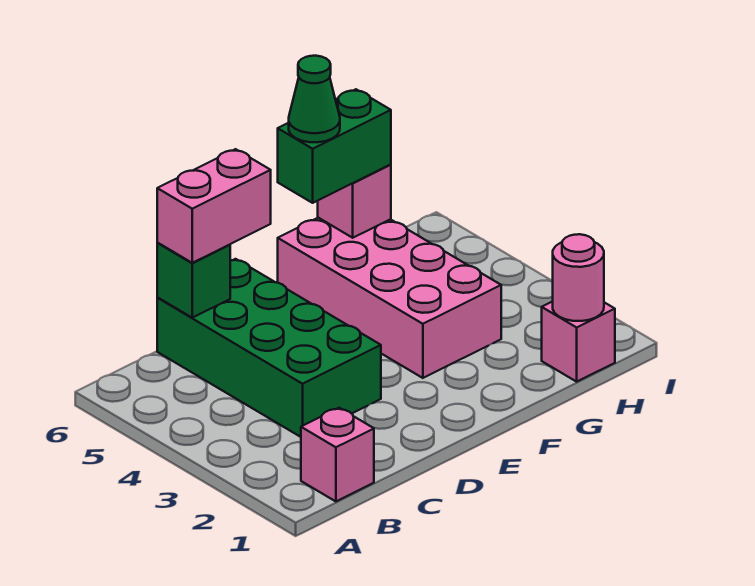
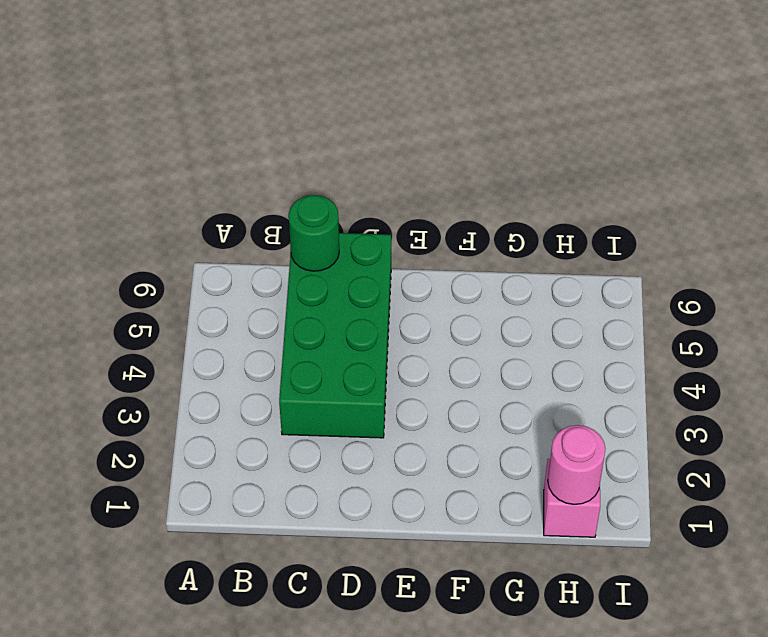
green 1x1 round brick [289,195,339,271] -> green 1x1 brick [157,243,230,318]
none -> pink 1x1 brick [301,408,374,501]
none -> pink 2x4 brick [278,218,501,378]

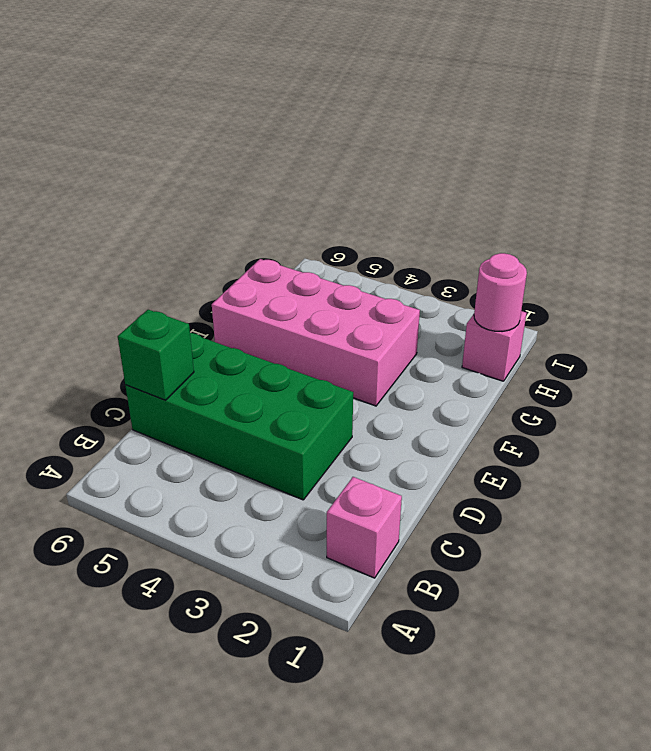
none -> pink 1x1 brick [318,165,391,238]
none -> pink 1x2 brick [157,149,271,263]

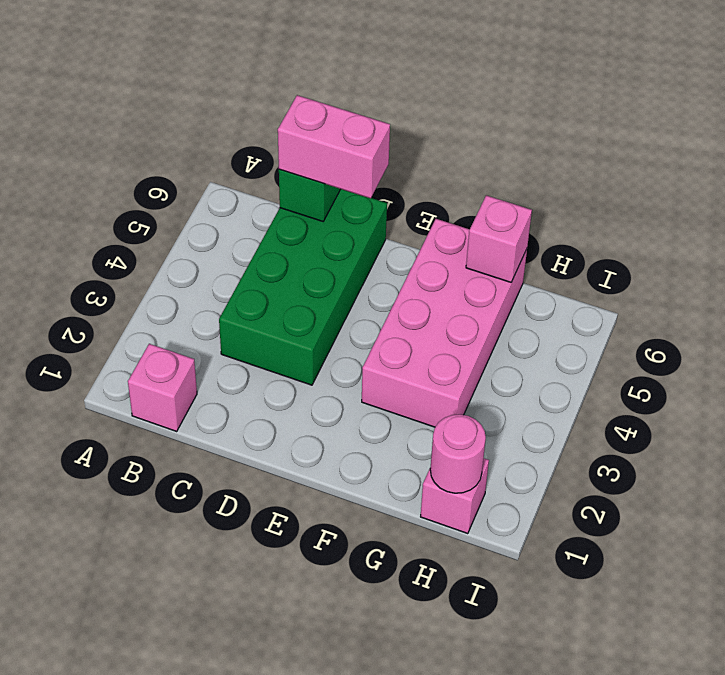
none -> green 1x2 brick [278,89,391,203]
none -> green 1x1 cone [289,56,340,142]

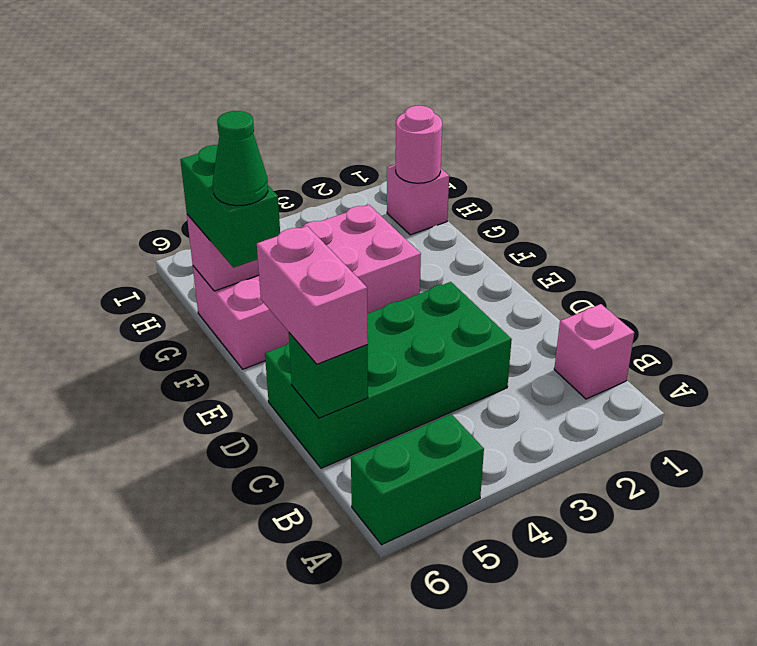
green 1x2 brick [351,414,484,545] -> none

